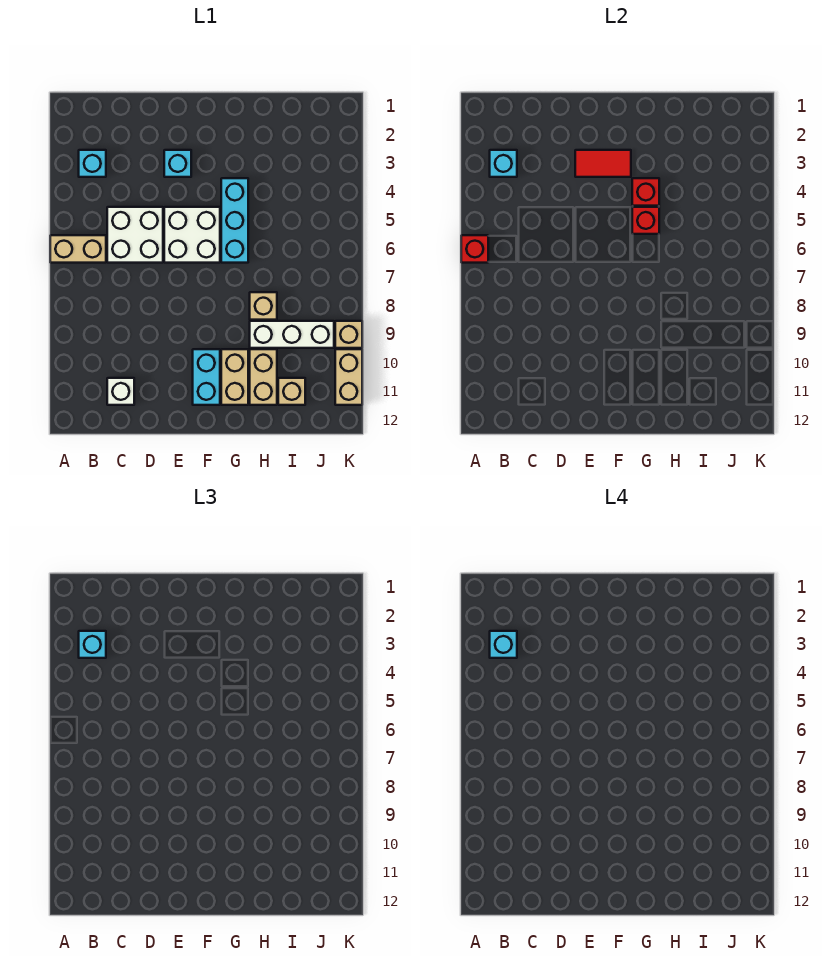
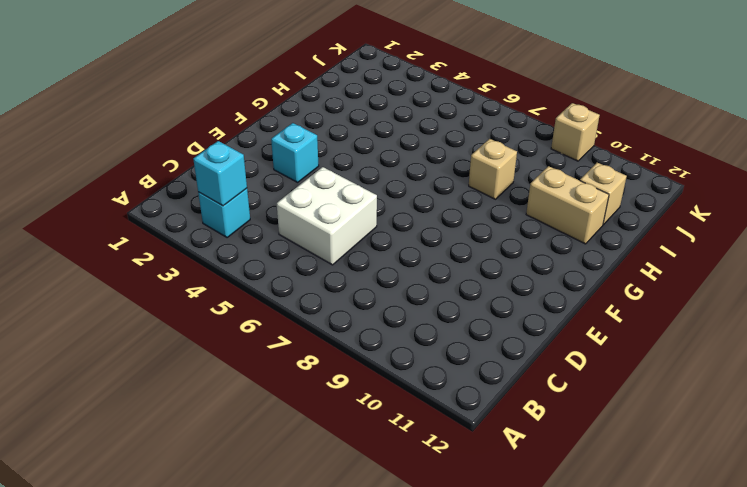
none -> tan 1x2 brick [50,235,106,263]
none -> white 1x1 brick [107,378,134,405]
none -> white 2x2 brick [164,207,220,263]

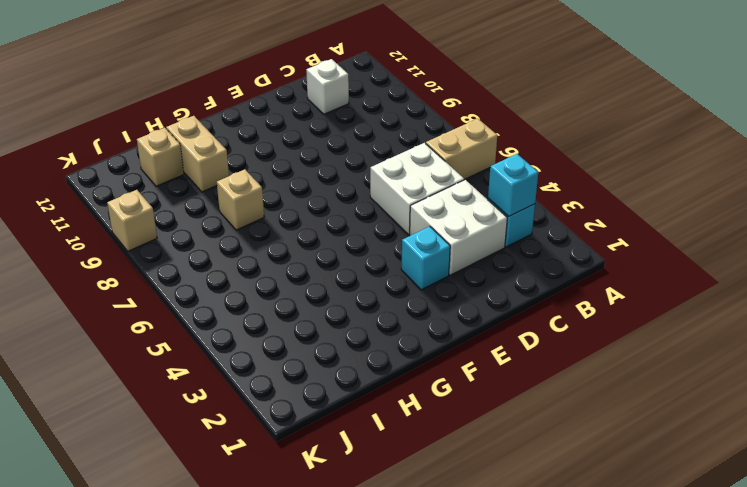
white 2x2 brick [410,180,507,275] -> white 2x2 brick moved to [164,207,220,263]
none -> cyan 1x2 brick [193,349,220,405]
none -> cyan 1x3 brick [221,178,248,263]
none -> tan 1x2 brick [221,349,248,405]

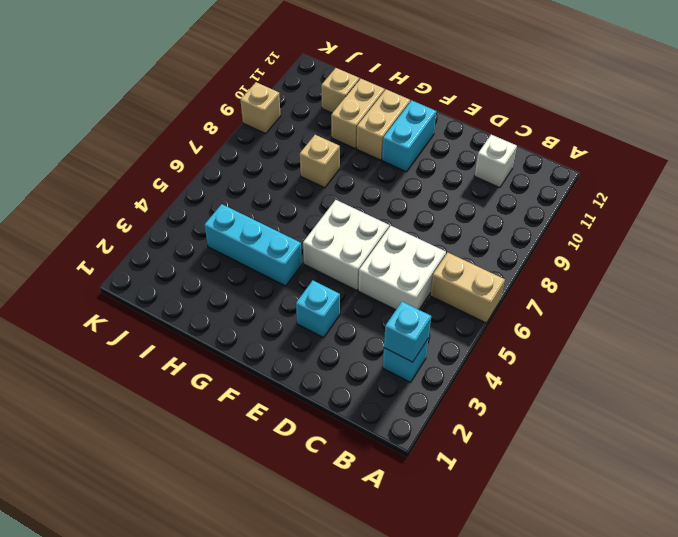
cyan 1x3 brick [204,204,302,286] -> cyan 1x3 brick turned to [221,178,248,263]
none -> white 1x3 brick [250,321,334,348]
none -> tan 1x2 brick [335,349,362,405]
none -> red 1x1 brick [461,235,488,263]

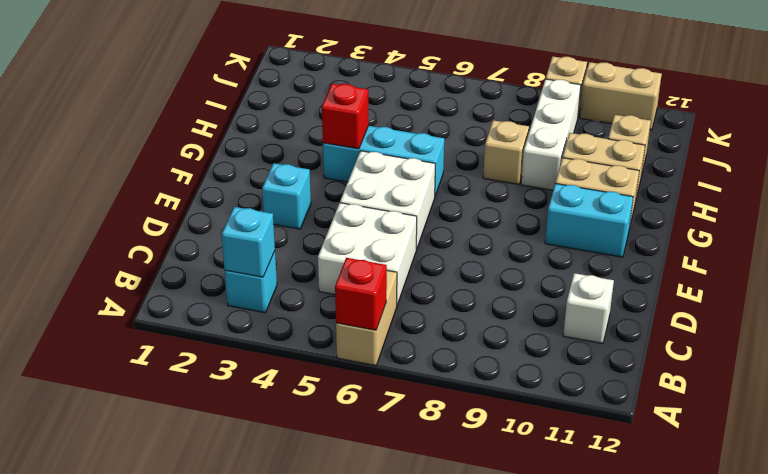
none -> red 1x2 tile [575,150,631,177]
none -> red 1x1 brick [632,207,659,234]
none -> cyan 1x1 brick [79,631,106,658]

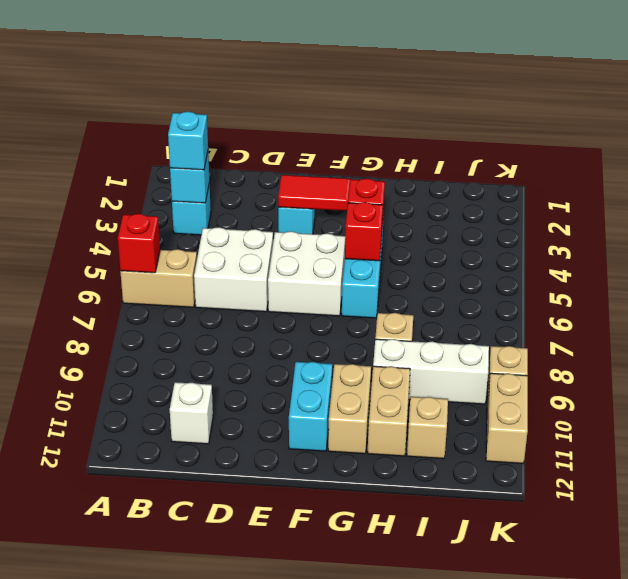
none -> cyan 1x1 brick [490,631,517,658]

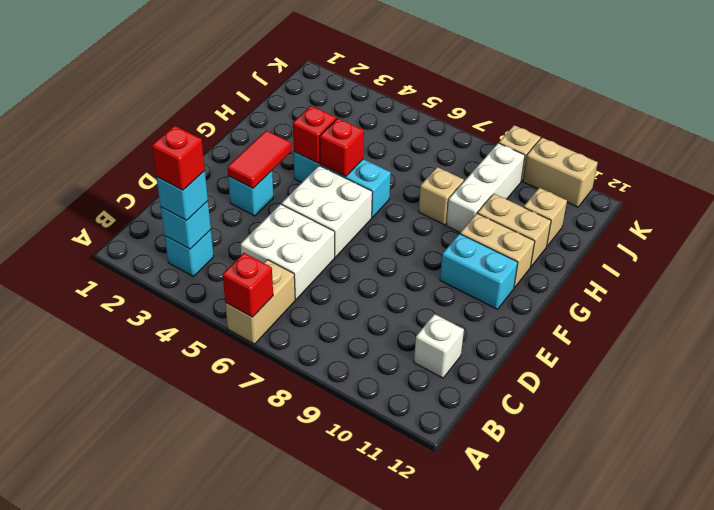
red 1x1 brick [152,126,205,190] -> cyan 1x1 brick [490,631,517,658]

